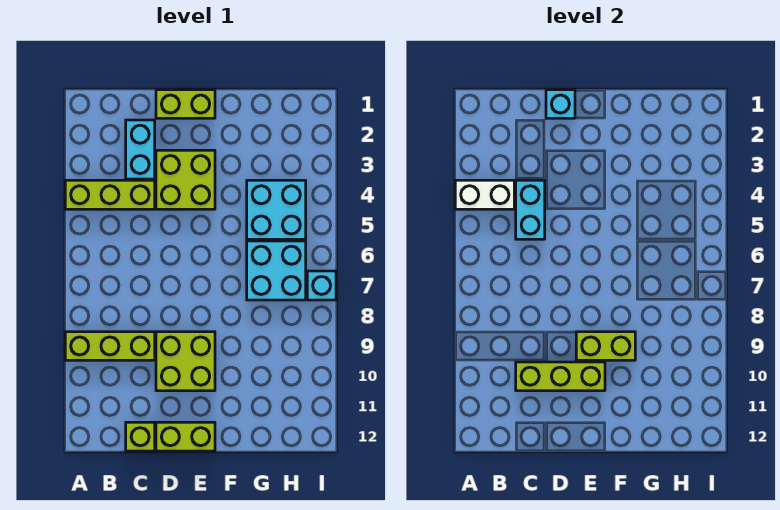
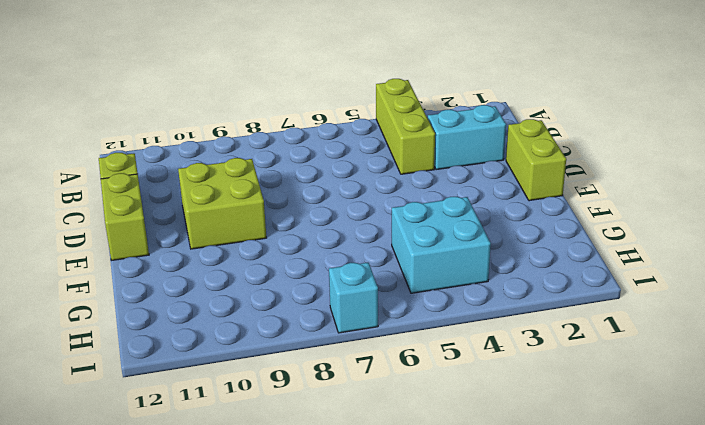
none -> lime 1x3 brick [65,332,155,360]
none -> lime 2x2 brick [156,150,215,209]
none -> cyan 2x2 brick [247,241,306,300]

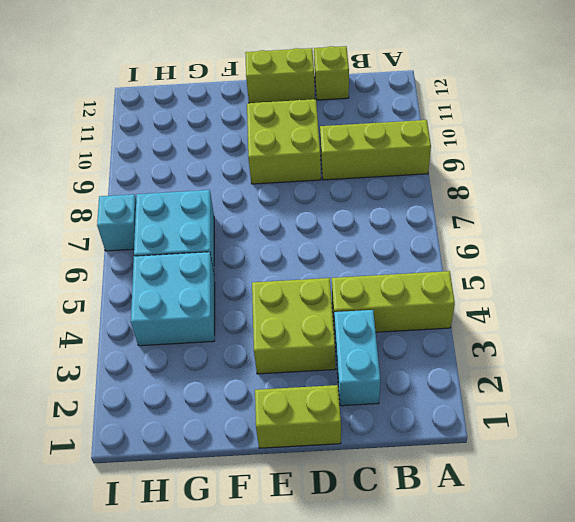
none -> white 1x2 brick [455,180,514,209]
none -> cyan 1x2 brick [516,180,545,239]
none -> lime 1x3 brick [516,362,605,391]

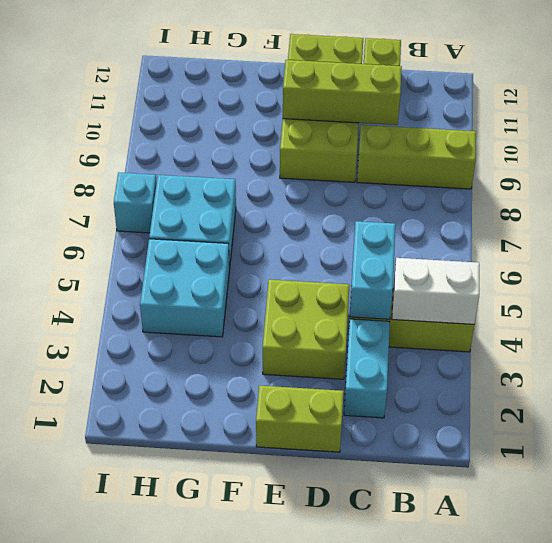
none -> cyan 1x1 brick [546,90,575,118]
none -> lime 1x2 brick [576,332,635,360]

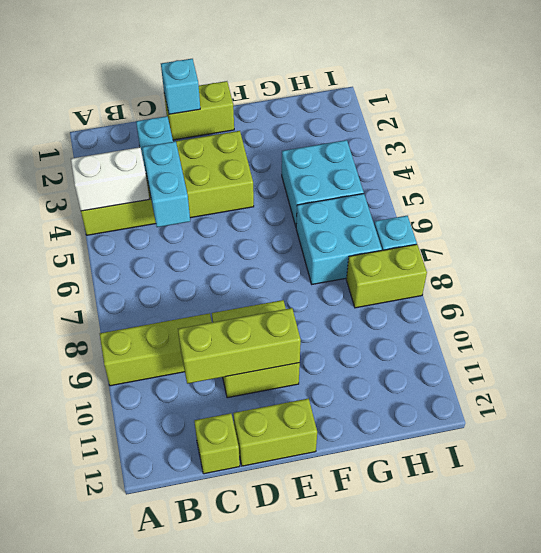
lime 1x2 brick [346,244,427,308] -> lime 1x2 brick moved to [576,332,635,360]

